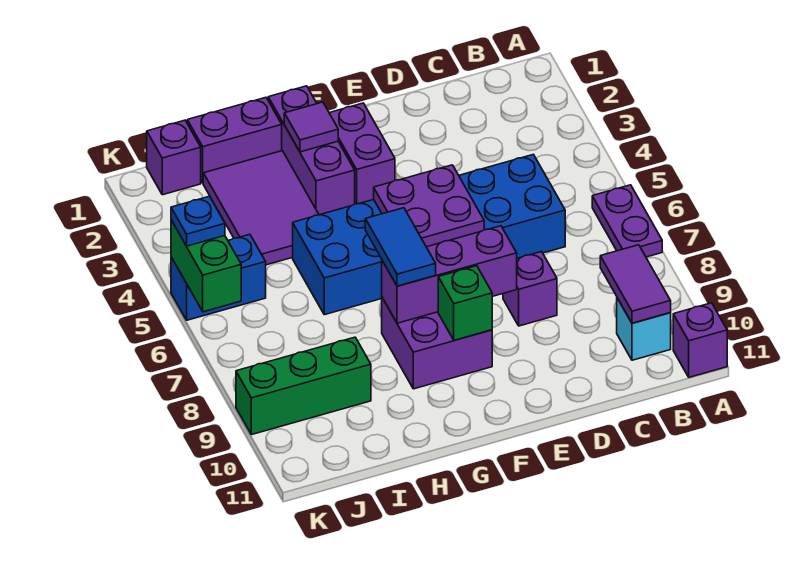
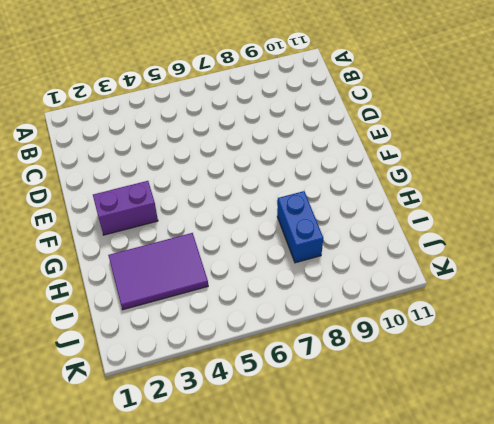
blue 1x2 brick [277,191,323,263] -> blue 1x2 brick moved to [171,234,266,320]
none -> purple 1x2 plate [592,185,662,257]
none -> purple 1x1 brick [673,303,727,377]
none -> cyan 1x1 brick [617,298,671,360]

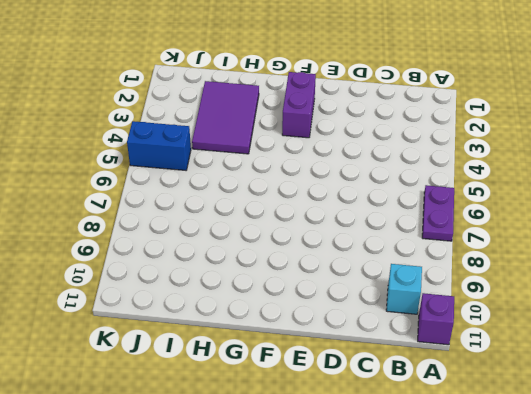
none -> blue 2x6 brick [293,154,565,315]
none -> purple 1x1 brick [503,252,557,326]
none -> purple 2x2 brick [382,298,492,389]

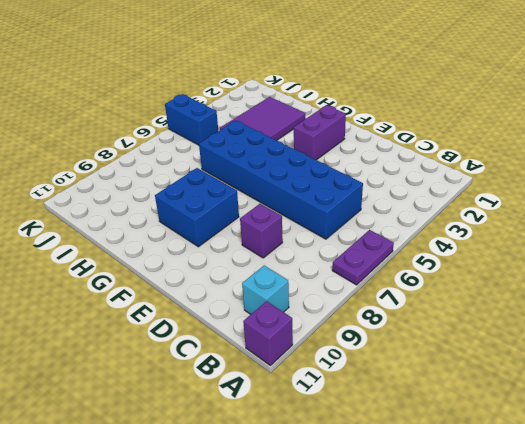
blue 2x2 brick [155,168,239,247] -> purple 2x2 brick [382,298,492,389]
none -> purple 1x3 brick [268,86,355,215]
none -> purple 1x2 brick [187,97,282,183]
none -> green 1x3 brick [236,337,371,435]

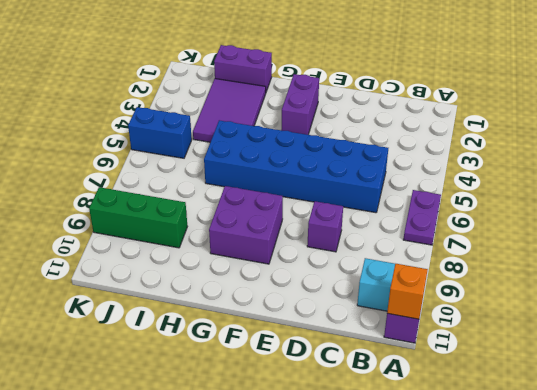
orange 1x1 brick [387,264,428,319] -> none
none -> purple 1x3 brick [268,86,355,215]
none -> purple 1x1 brick [147,120,201,195]
none -> purple 1x2 tile [600,245,671,323]

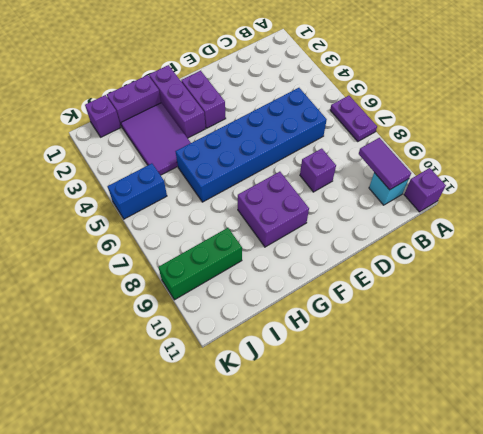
none -> purple 2x2 plate [374,165,484,247]
none -> purple 1x3 brick [382,226,517,323]
none -> green 1x1 brick [438,266,492,340]

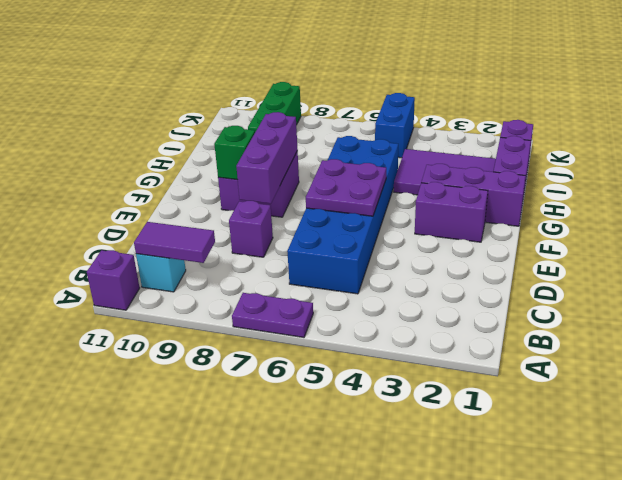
none -> purple 1x1 tile [284,102,338,152]
none -> green 1x2 brick [171,220,241,312]
none -> blue 1x2 tile [365,208,436,286]

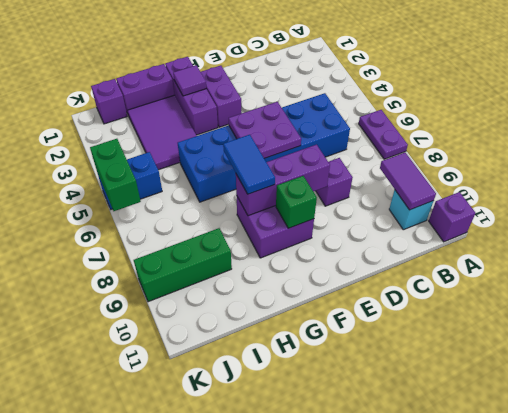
none -> blue 1x1 plate [171,196,225,246]

